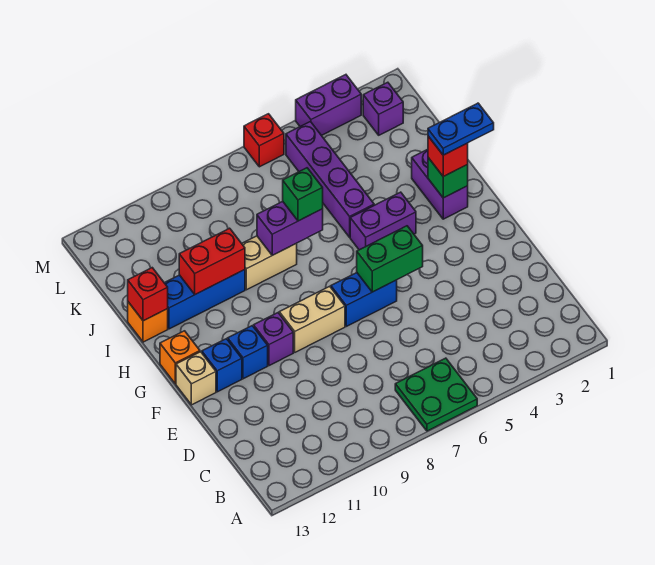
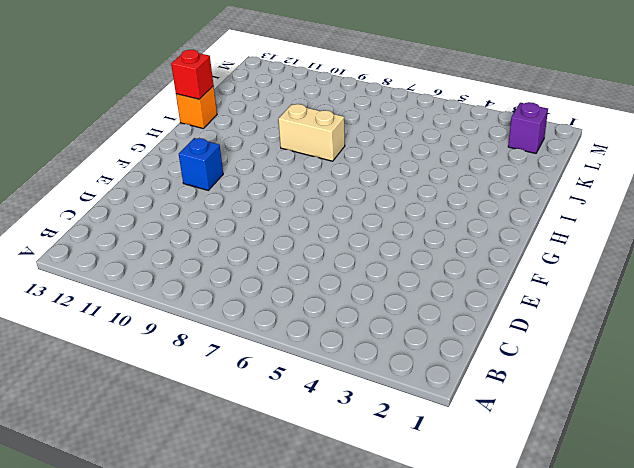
none -> green 2x2 plate [395,358,477,431]
none -> blue 1x2 brick [331,273,397,326]
none -> tan 1x2 brick [279,286,345,352]

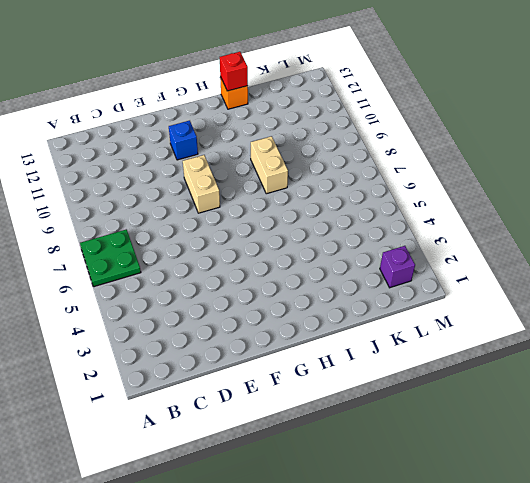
none -> blue 1x2 brick [331,273,397,326]
none -> purple 1x1 brick [254,313,293,366]
none -> blue 1x1 brick [202,339,242,392]

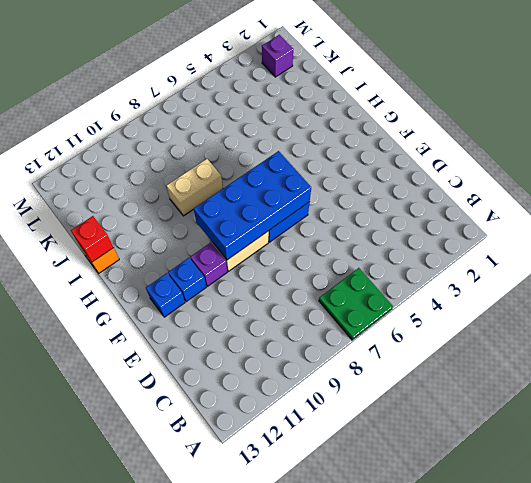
blue 2x4 brick [194,151,311,260] -> green 1x2 brick [357,226,423,292]
none -> tan 1x1 brick [176,352,216,405]
none -> orange 1x1 brick [160,331,200,384]
none -> purple 1x2 brick [412,149,468,219]

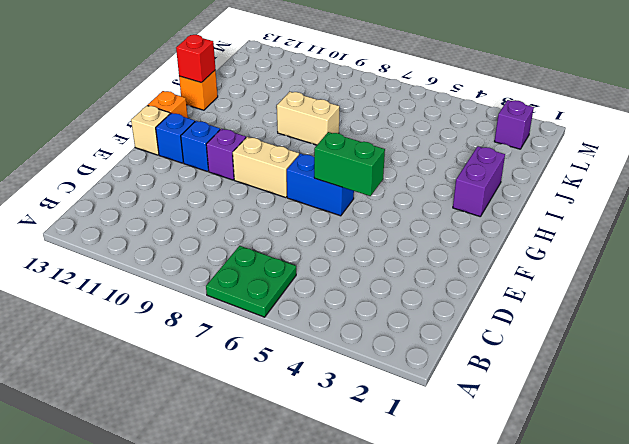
none -> purple 1x2 brick [350,192,416,250]
none -> purple 1x4 brick [286,122,374,237]
none -> blue 1x3 brick [165,270,245,329]

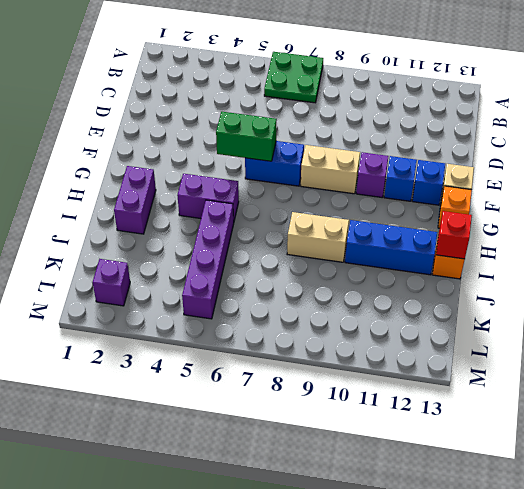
none -> purple 1x2 brick [296,75,361,136]
none -> red 1x1 brick [244,114,284,167]
none -> green 1x1 brick [428,158,468,198]

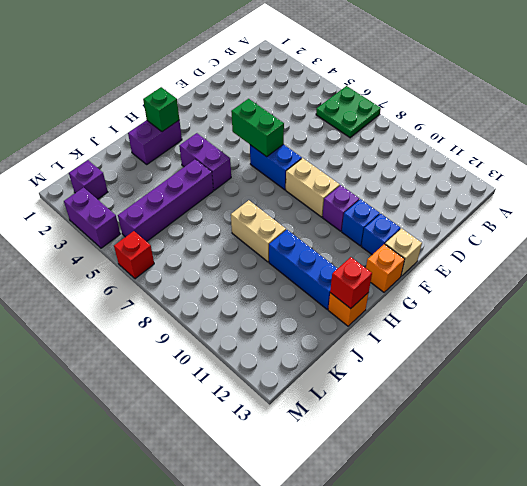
none -> purple 1x2 brick [257,201,323,255]
none -> red 1x2 brick [179,228,245,294]
none -> red 1x1 brick [428,136,468,177]

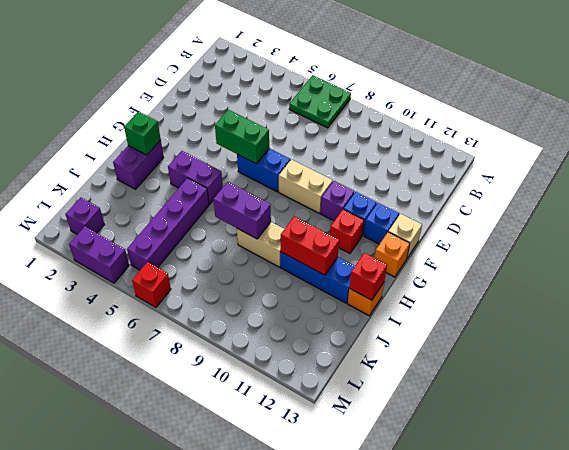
red 1x1 brick [330,209,364,254] -> red 1x1 brick moved to [428,136,468,177]
none -> green 1x1 brick [283,168,323,221]
none -> blue 1x2 plate [428,103,494,155]

